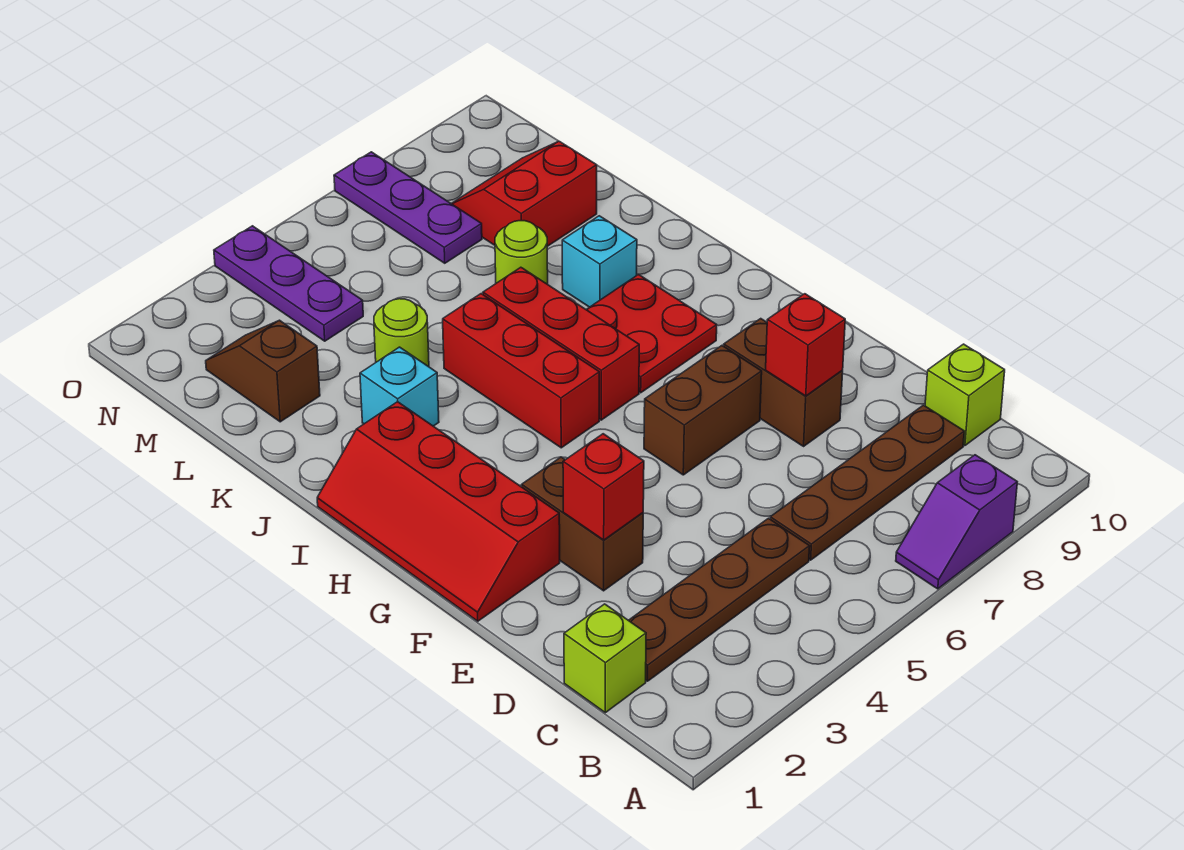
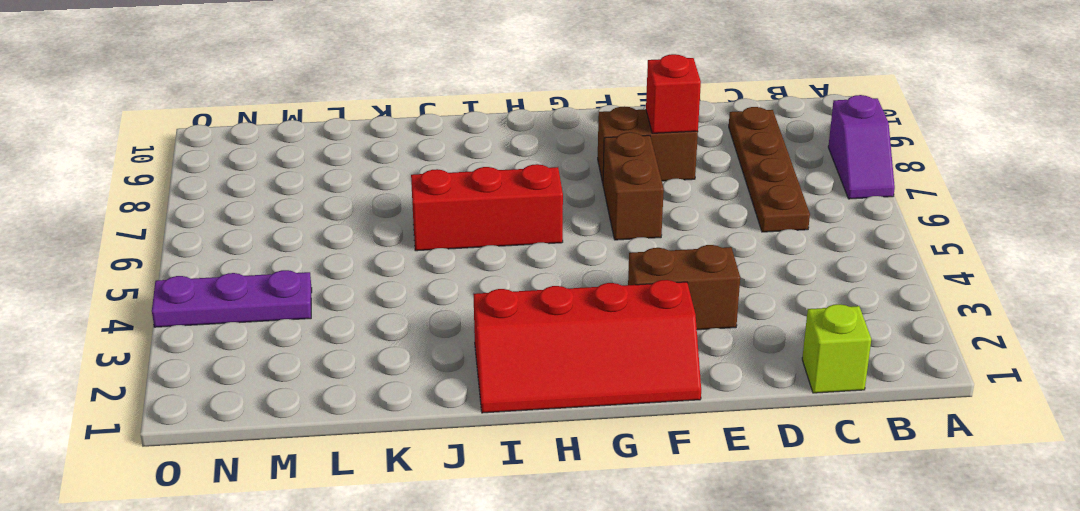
none -> brown 1x4 plate [629,518,810,681]
none -> lime 1x1 brick [925,344,1005,446]
none -> red 1x3 brick [443,294,599,448]

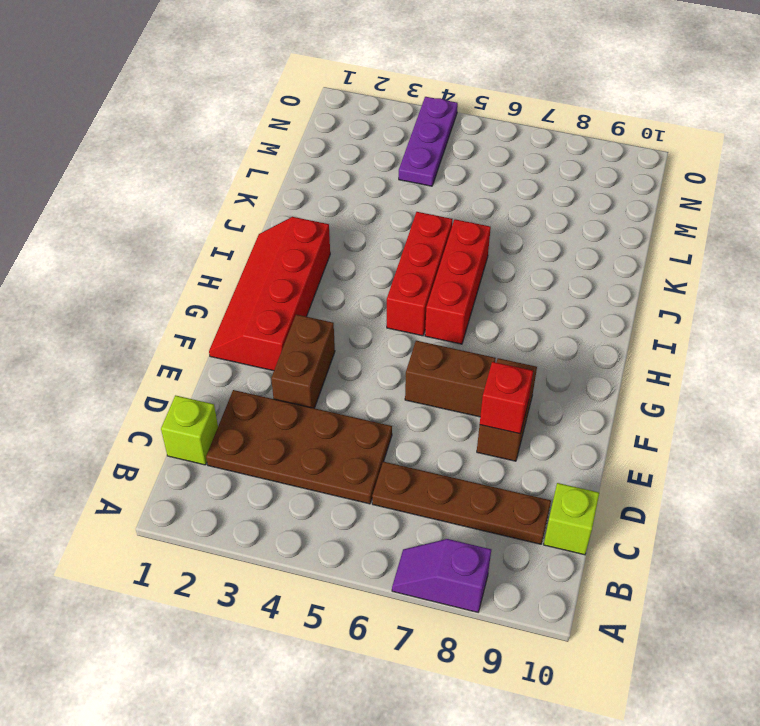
brown 2x4 plate [206,390,392,504] -> brown 1x4 plate [629,518,810,681]
none -> red 2x2 plate [586,274,717,393]
none -> cyan 1x1 brick [360,347,439,426]
none -> cyan 1x1 brick [562,216,637,307]

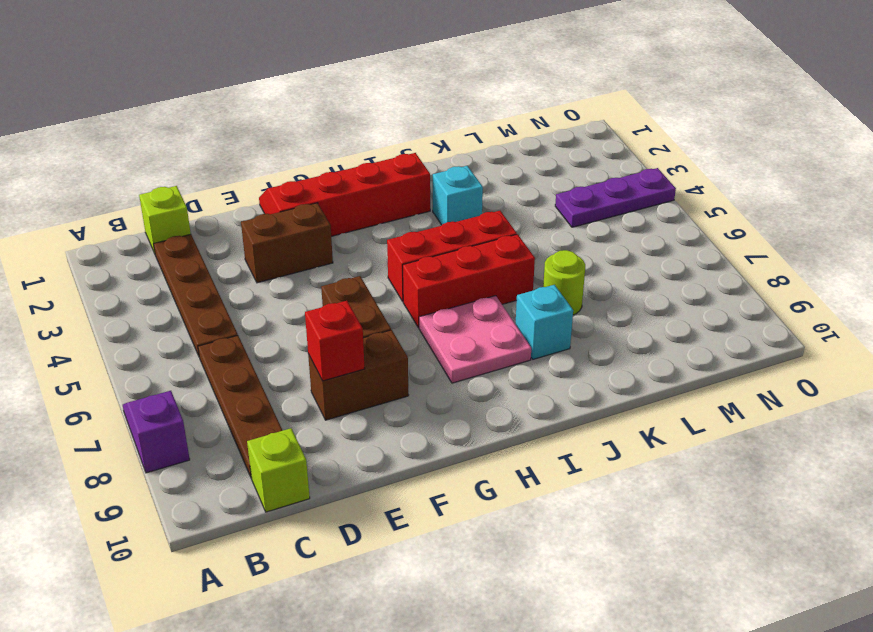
pink 2x2 plate [419,296,531,383] -> red 2x2 plate [586,274,717,393]
none -> lime 1x1 round brick [374,299,429,367]
none -> brown 1x2 slope [206,320,320,422]
none -> red 2x2 slope [451,141,597,246]

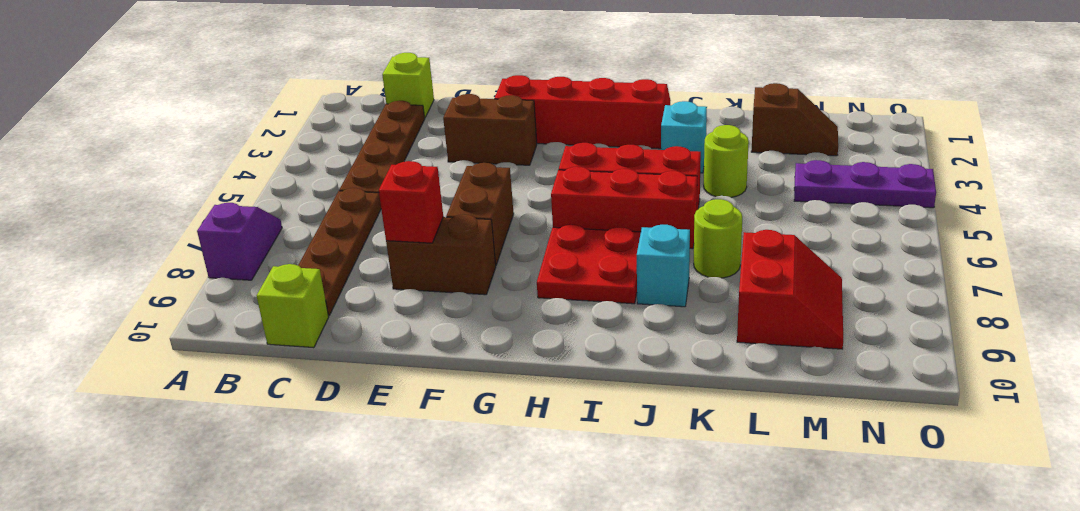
none -> purple 1x3 plate [334,152,482,263]
none -> red 1x1 brick [563,434,644,540]

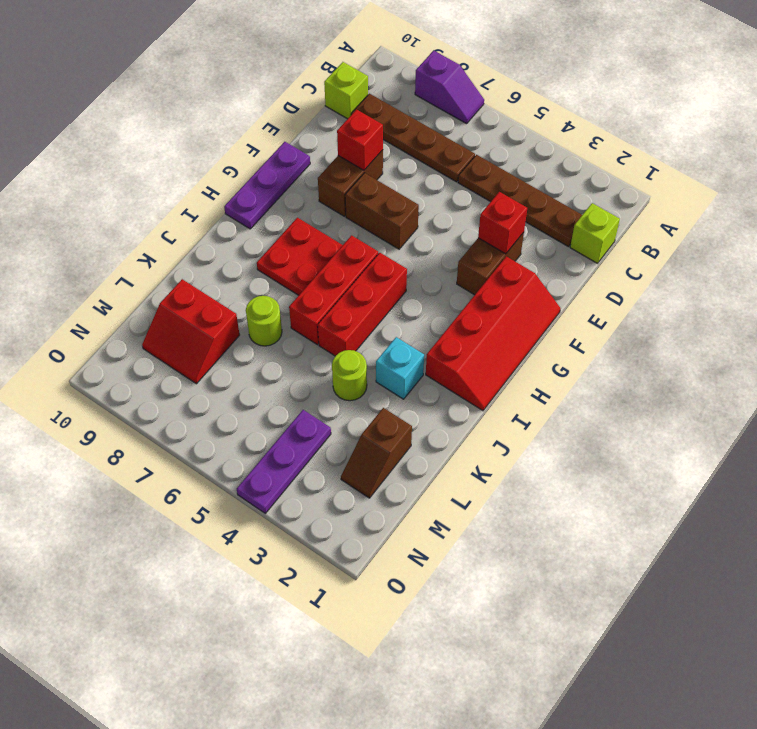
purple 1x3 plate [224,142,310,229] -> purple 1x3 plate moved to [334,152,482,263]
none -> cyan 1x1 brick [562,216,637,307]

